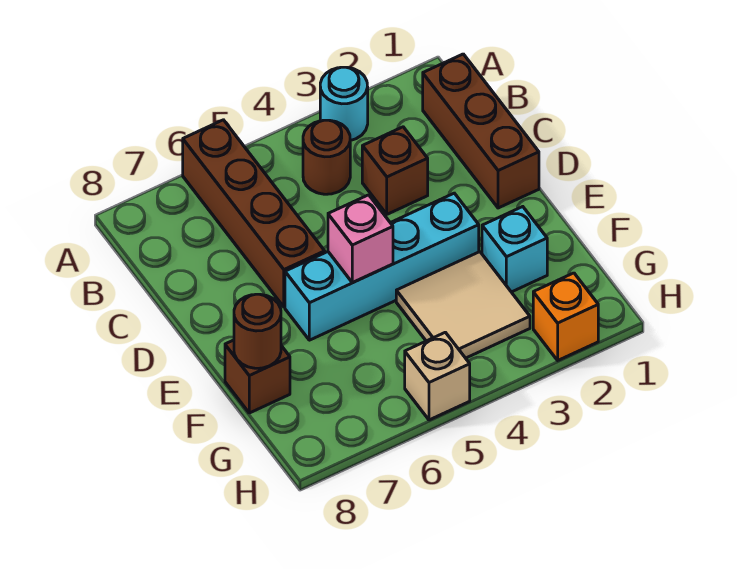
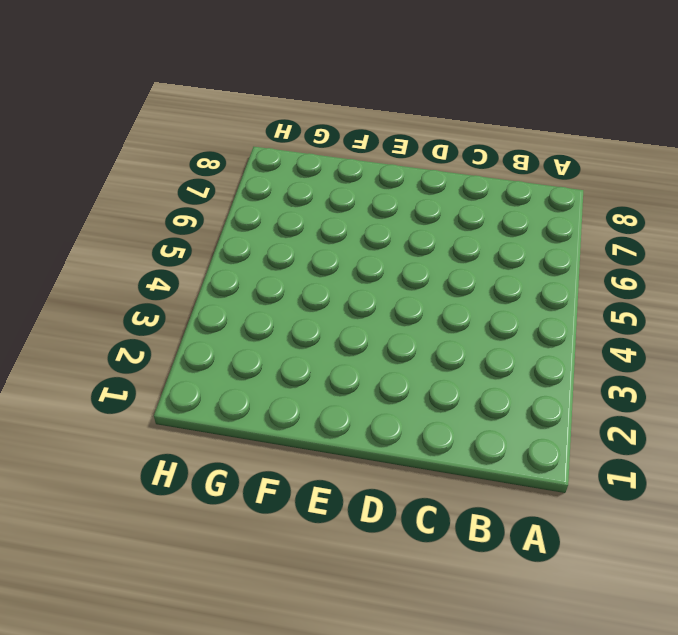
none -> cyan 1x1 round brick [320,67,368,141]
none -> brown 1x4 brick [183,120,325,307]
none -> brown 1x3 brick [423,54,539,208]

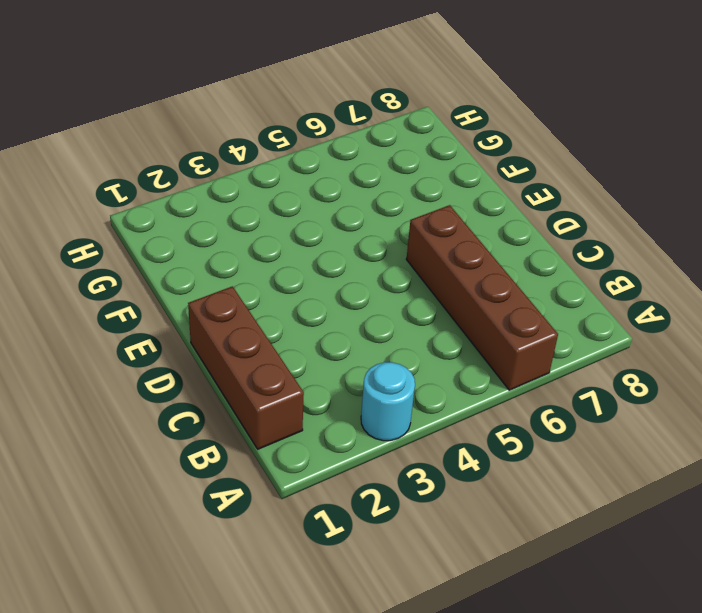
none -> brown 1x1 round brick [303,120,350,194]
none -> brown 1x1 brick [362,127,428,214]
none -> cyan 1x4 brick [285,193,479,340]

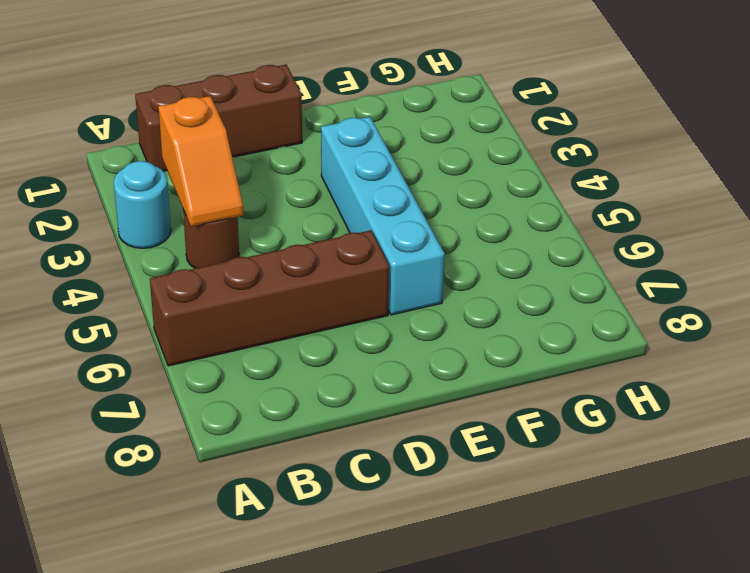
orange 1x2 slope [158,96,244,226] -> none
none -> brown 1x1 brick [362,127,428,214]
none -> cyan 1x1 brick [482,207,547,292]
none -> tan 2x2 tile [396,252,530,358]

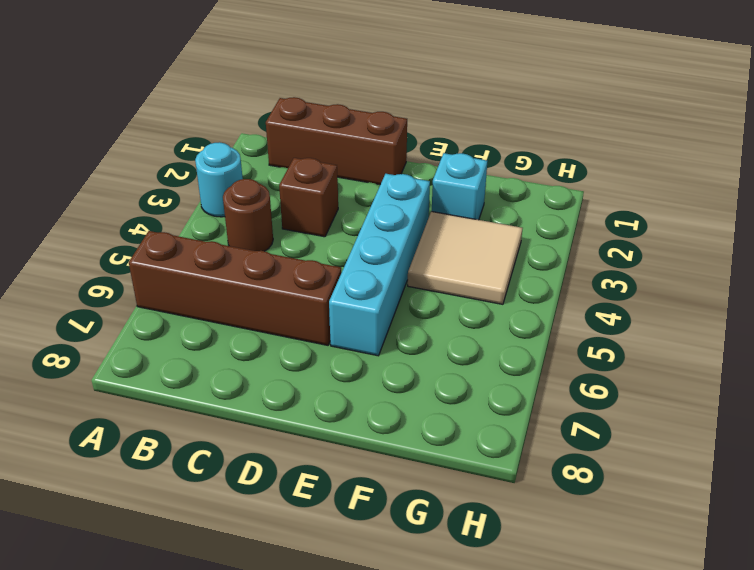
none -> brown 1x1 brick [225,340,290,413]
none -> orange 1x1 brick [533,273,598,360]
none -> tan 1x1 brick [405,332,470,420]

